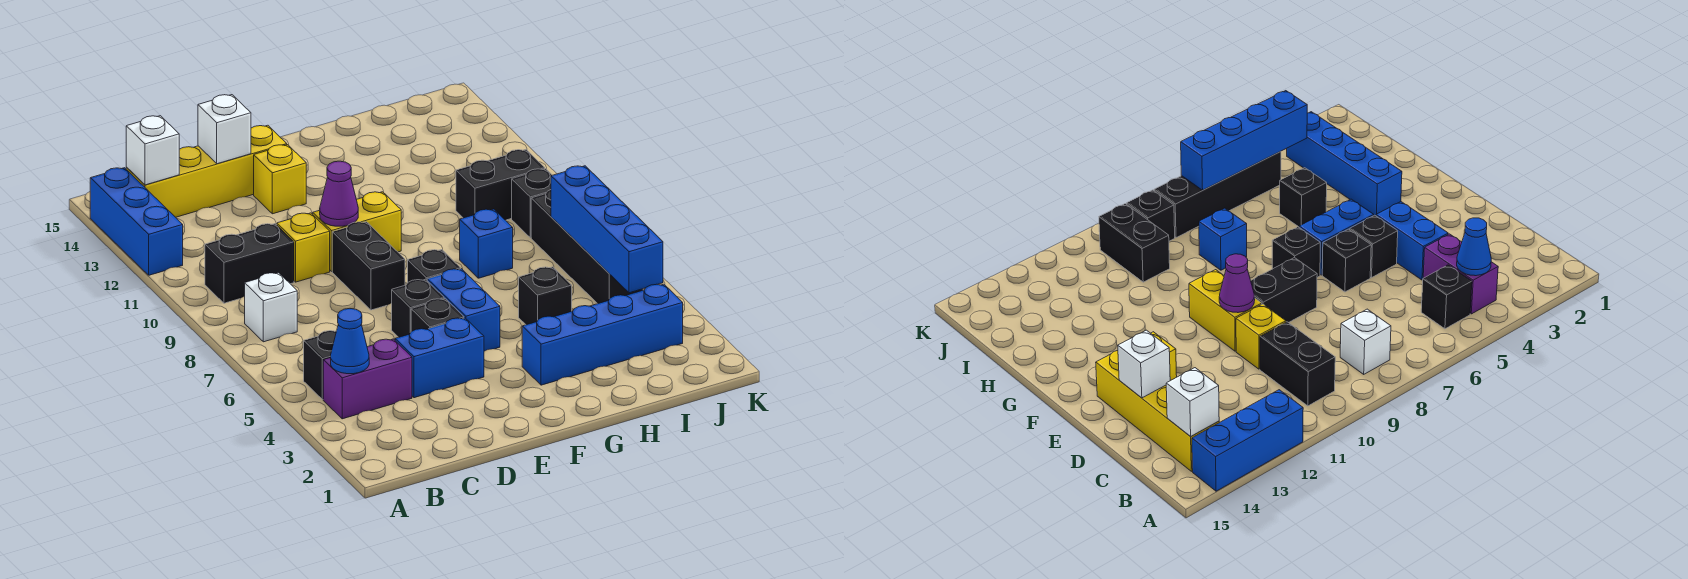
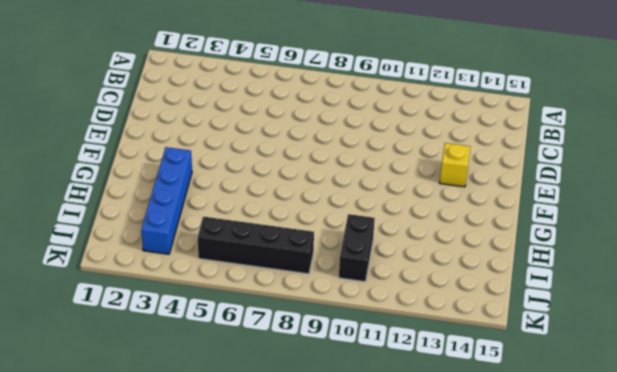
none -> blue 1x3 brick [90,168,183,275]
none -> purple 1x2 brick [323,339,412,419]
none -> black 1x1 brick [304,331,336,400]

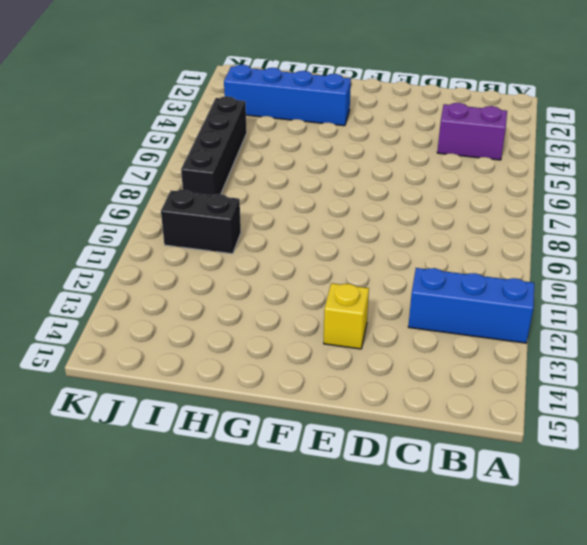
blue 1x3 brick [408,268,534,343] -> blue 1x3 brick turned to [90,168,183,275]
none -> black 1x1 brick [304,331,336,400]
none -> white 1x1 brick [245,273,297,342]
none -> black 1x2 brick [205,224,294,303]

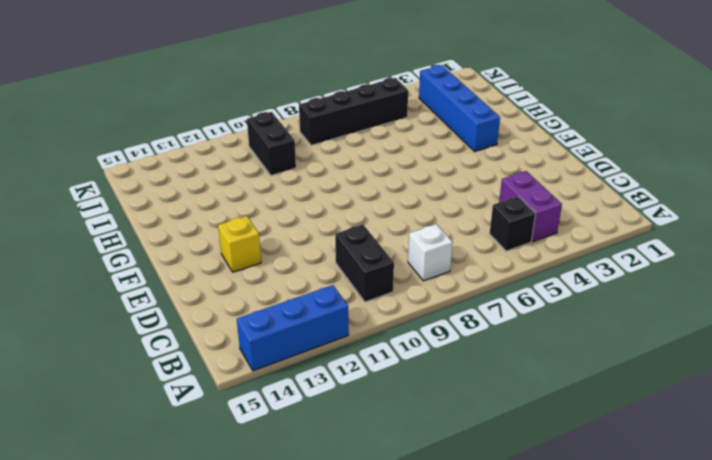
none -> yellow 1x4 brick [126,125,287,217]
none -> blue 1x2 brick [395,318,484,398]
none -> yellow 1x1 brick [277,213,330,282]

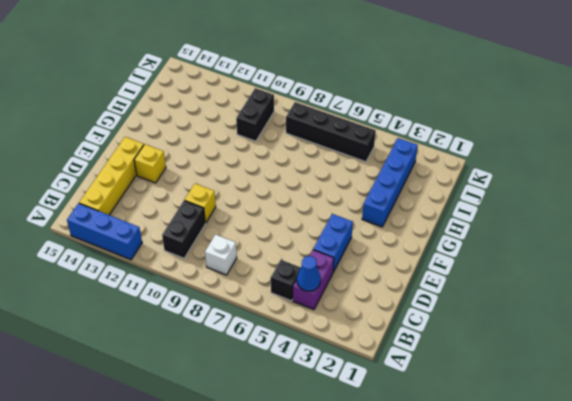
none -> black 1x1 brick [411,299,464,331]
none -> black 1x1 brick [392,279,444,337]
none -> black 1x2 brick [332,222,405,310]

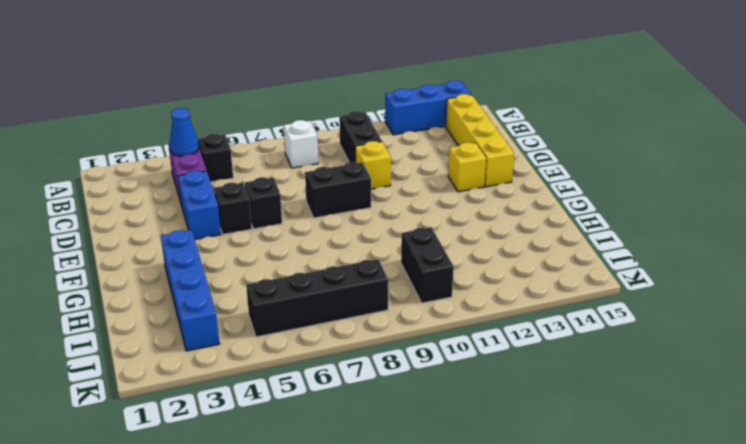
none -> yellow 1x2 brick [313,192,401,272]
none -> blue 1x2 brick [427,269,500,351]
none -> black 1x1 brick [408,250,461,282]

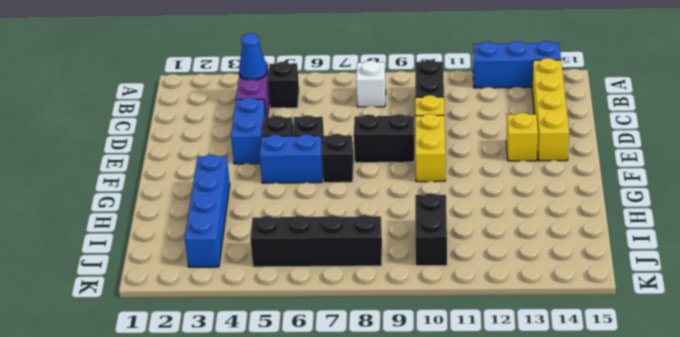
none -> black 1x1 brick [519,267,572,325]
none -> blue 1x1 brick [460,209,513,278]
none -> black 1x1 brick [512,169,552,238]

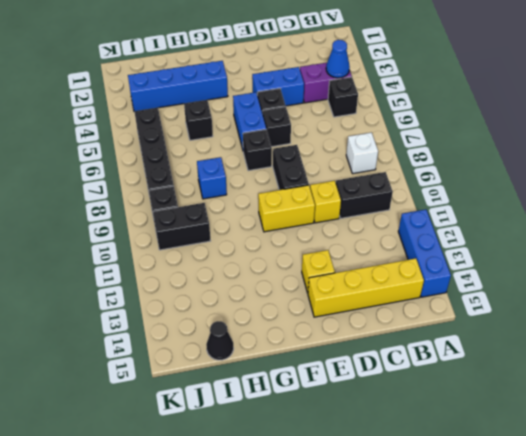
black 1x1 cone [206,321,234,360] -> none
none -> white 1x1 brick [126,116,179,185]
none -> white 1x1 brick [198,95,251,164]
none -> purple 1x1 cone [320,161,358,226]

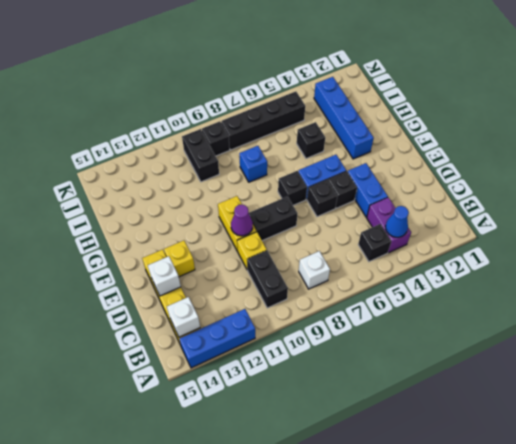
none -> blue 1x4 brick [551,166,663,293]

